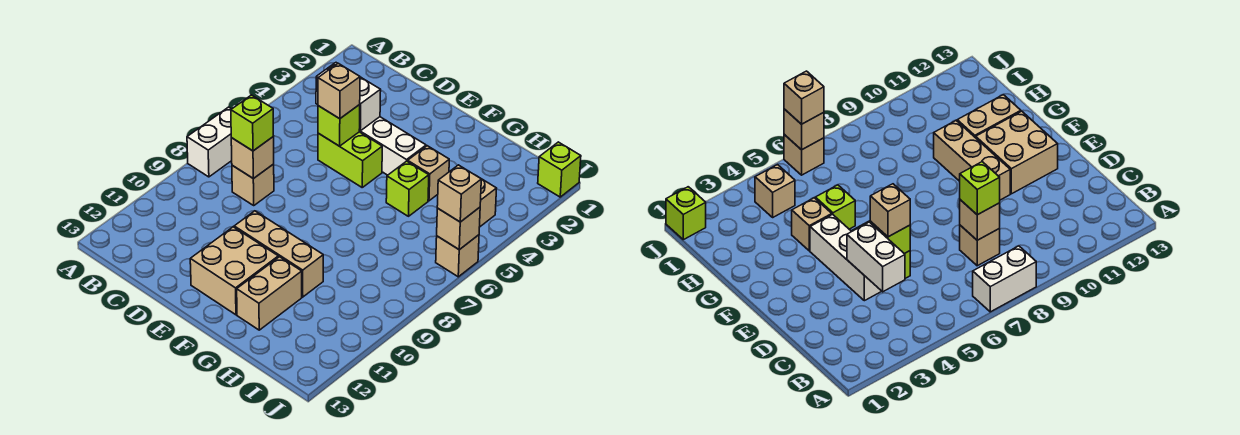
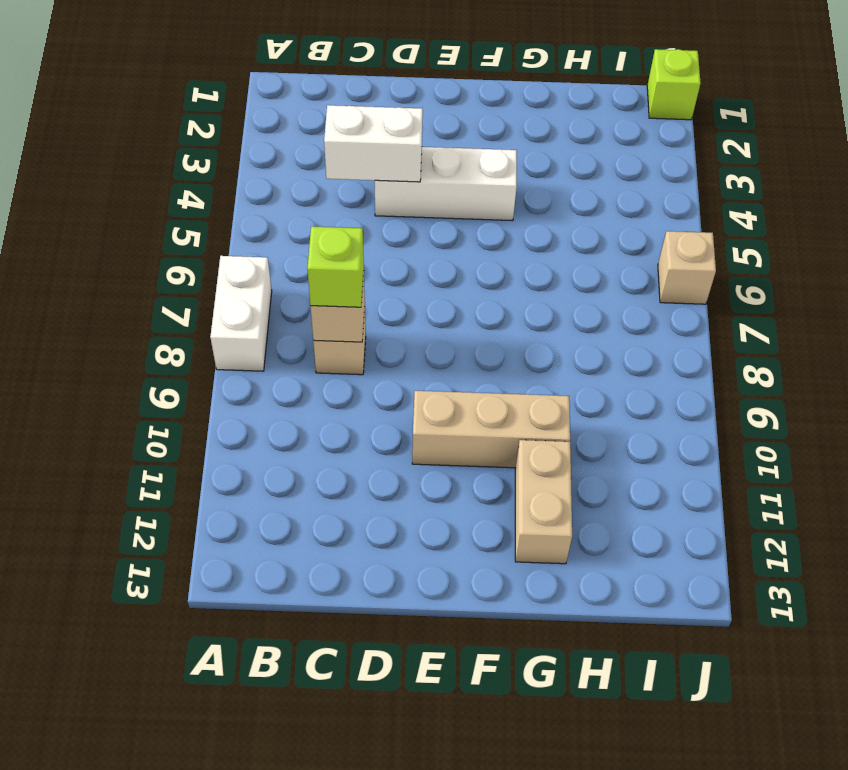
none -> lime 1x2 brick [318,132,382,187]
none -> tan 2x2 brick [190,227,278,315]
none -> tan 1x1 brick [408,146,449,201]

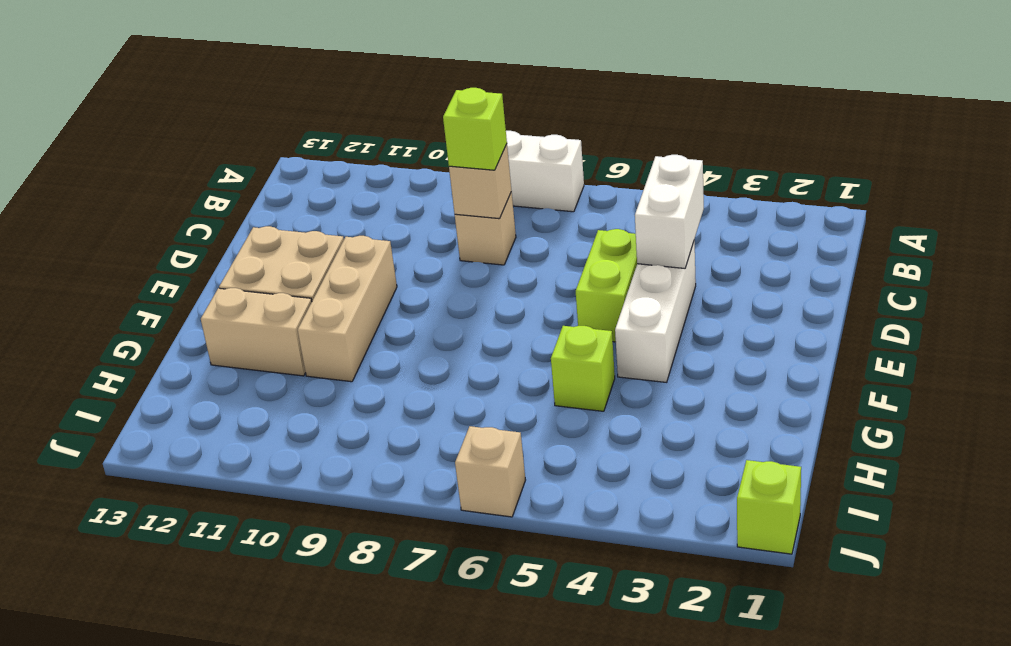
none -> tan 1x1 brick [408,146,449,201]
none -> tan 1x1 brick [480,179,497,226]
none -> lime 1x1 brick [318,105,360,146]

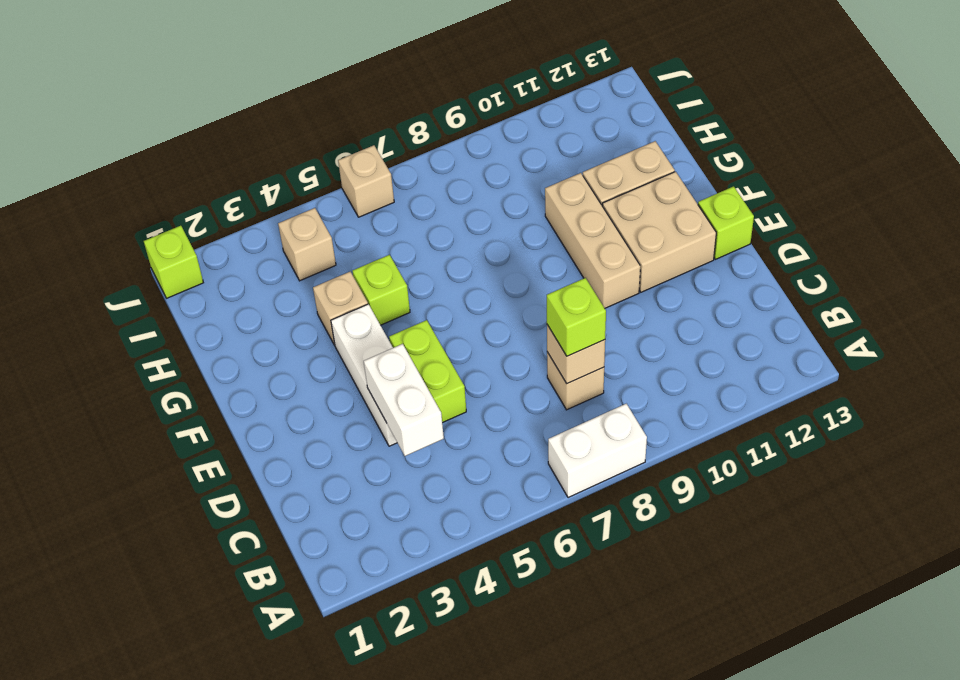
lime 1x1 brick [698,186,754,259] -> lime 1x1 brick moved to [318,105,360,146]
none -> tan 1x1 brick [437,207,480,250]
none -> tan 1x1 brick [318,63,360,119]
none -> tan 1x1 brick [437,165,481,222]

